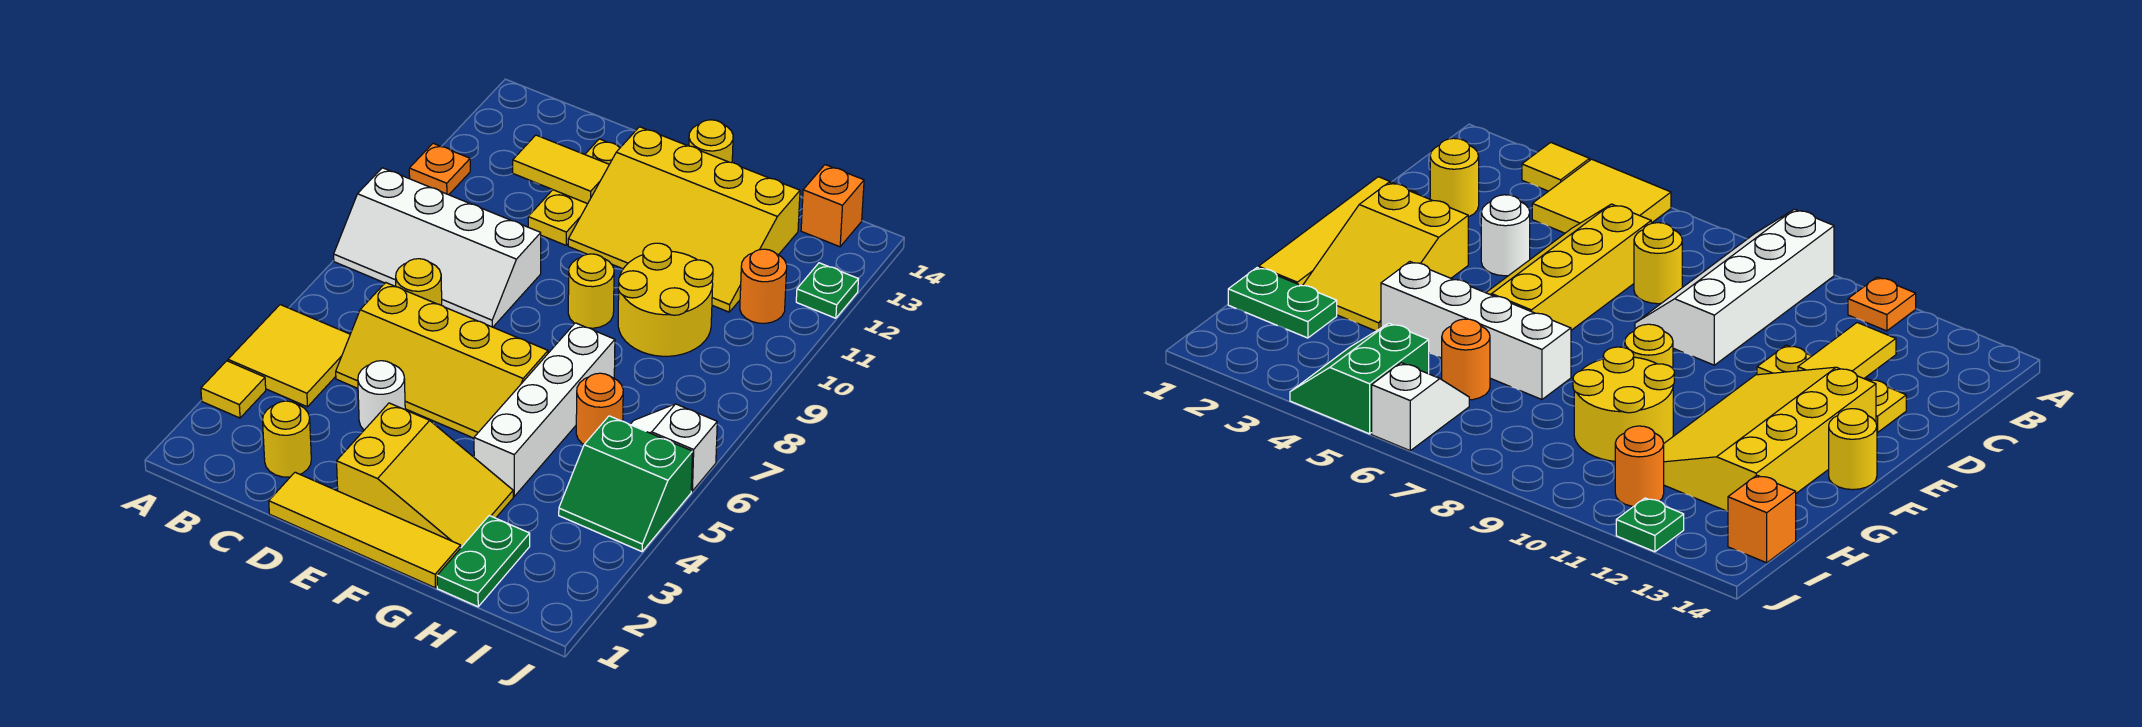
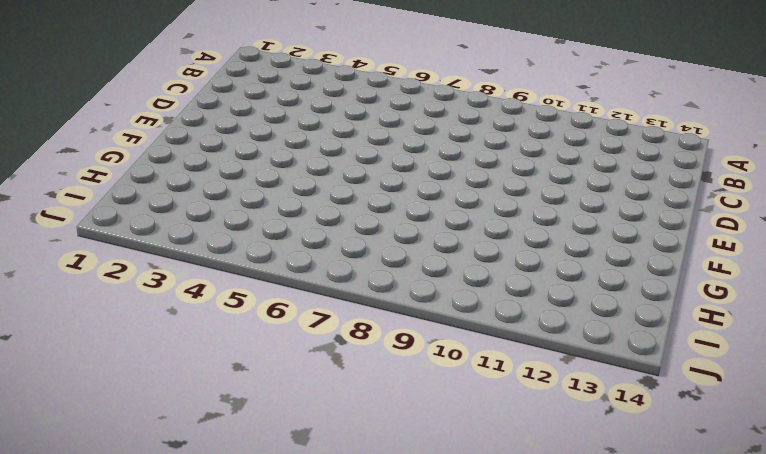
none -> yellow 1x1 tile [201,361,266,418]
none -> yellow 2x2 tile [228,305,350,407]
none -> white 2x4 slope [334,168,541,327]

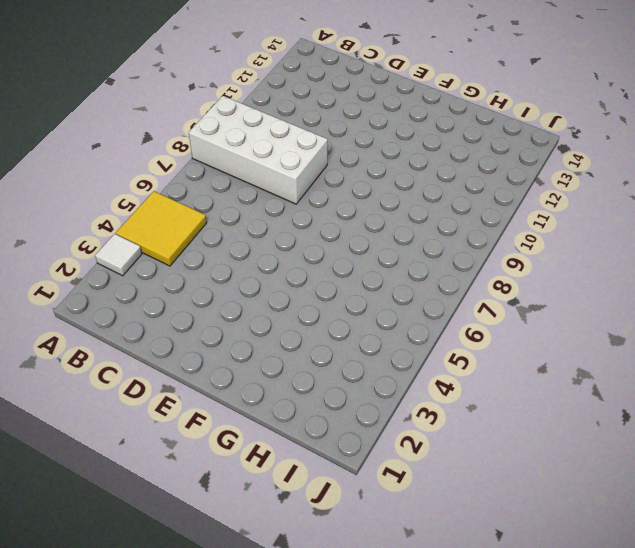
white 1x1 tile [95,234,142,276] -> yellow 1x1 tile [201,361,266,418]
white 2x4 brick [189,96,328,204] -> white 2x4 slope [334,168,541,327]
none -> orange 1x1 plate [409,143,470,195]
none -> yellow 1x1 round brick [263,401,311,477]
none -> yellow 2x4 slope [336,282,548,438]

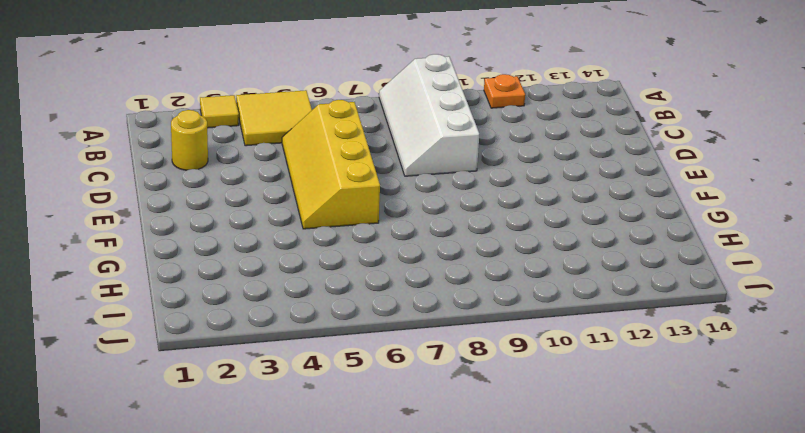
none -> yellow 1x1 round brick [396,259,442,305]
none -> yellow 1x4 tile [269,472,461,588]
none -> white 1x1 round brick [358,361,405,430]

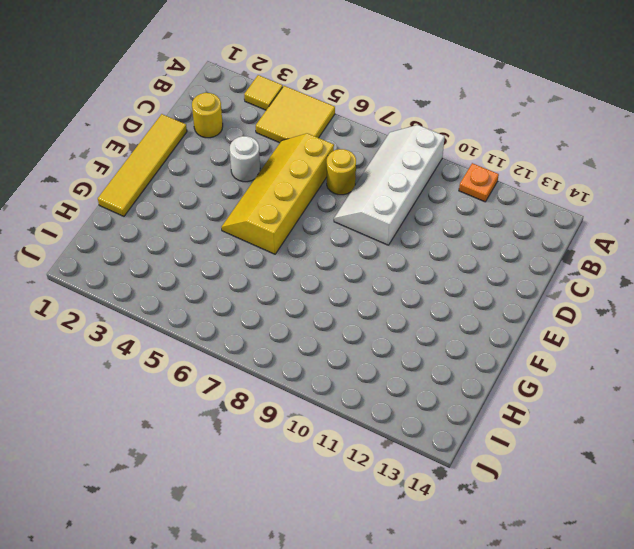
none -> yellow 1x3 plate [528,139,621,245]
none -> yellow 2x3 slope [337,403,513,547]
none -> yellow 3x4 slope [568,127,800,312]

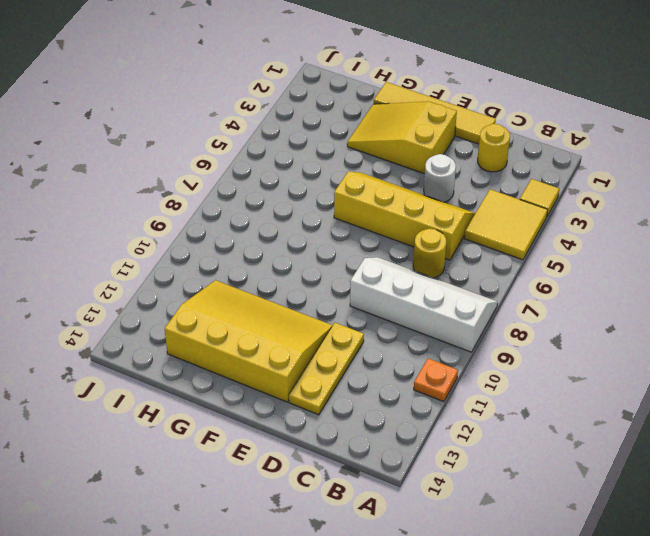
none -> yellow 1x1 round brick [568,254,614,328]
none -> yellow 1x1 round brick [689,120,733,163]
none -> white 1x4 brick [474,323,615,496]

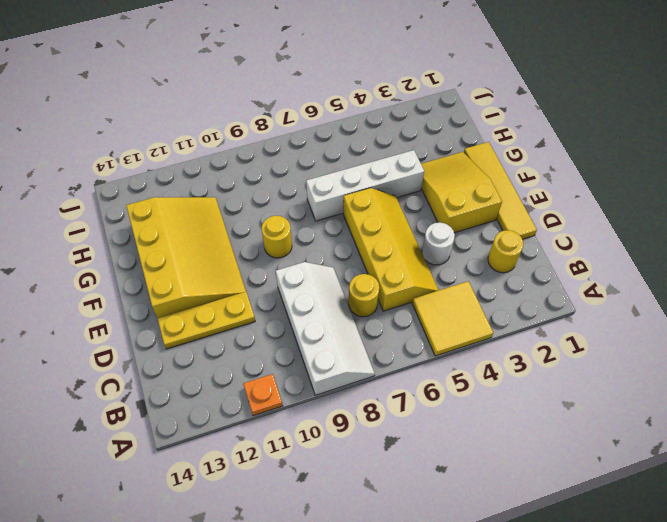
none -> yellow 1x1 tile [201,361,266,418]
none -> yellow 1x1 round brick [689,120,733,163]
none -> yellow 2x2 round brick [618,243,713,356]

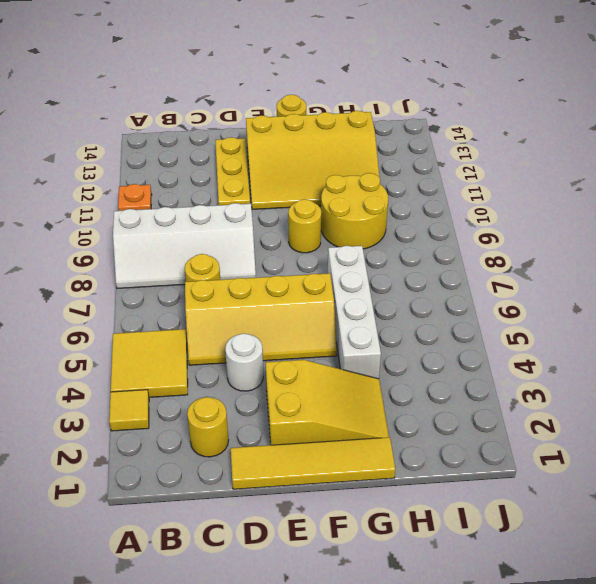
none -> green 1x2 plate [437,516,530,607]
none -> orange 1x1 round brick [576,373,623,444]
none -> green 2x2 slope [559,416,693,552]

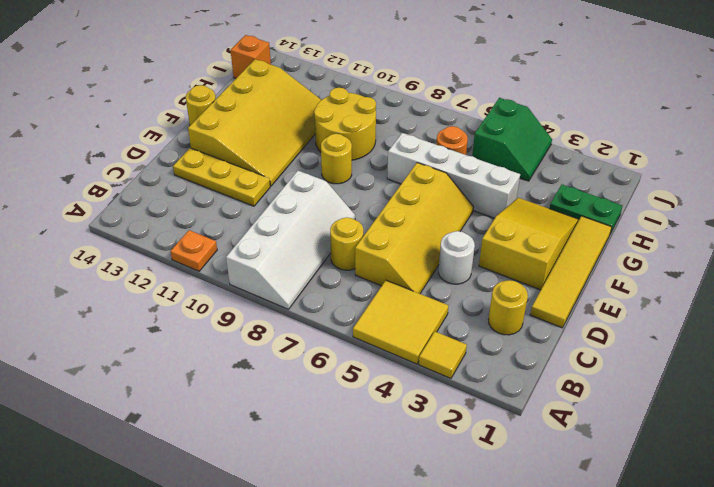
none -> white 1x2 slope [630,404,717,491]
none -> orange 1x1 round brick [740,249,787,323]
none -> green 1x1 plate [796,263,858,318]

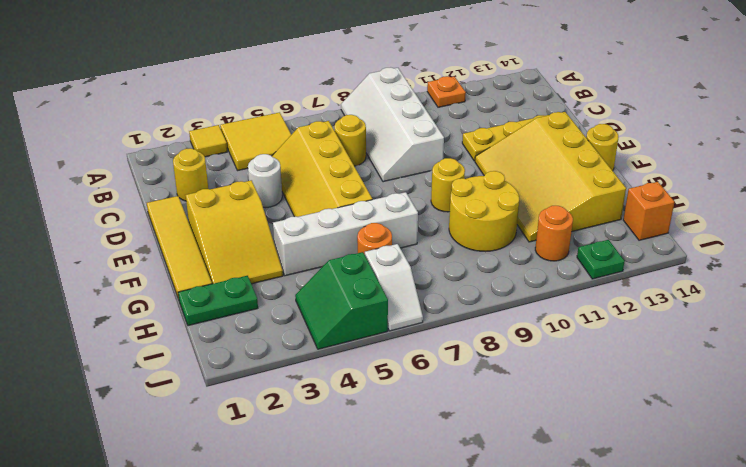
white 1x2 slope [365,244,423,331] -> white 1x2 slope turned to [630,404,717,491]
none -> yellow 1x2 tile [513,135,609,204]

